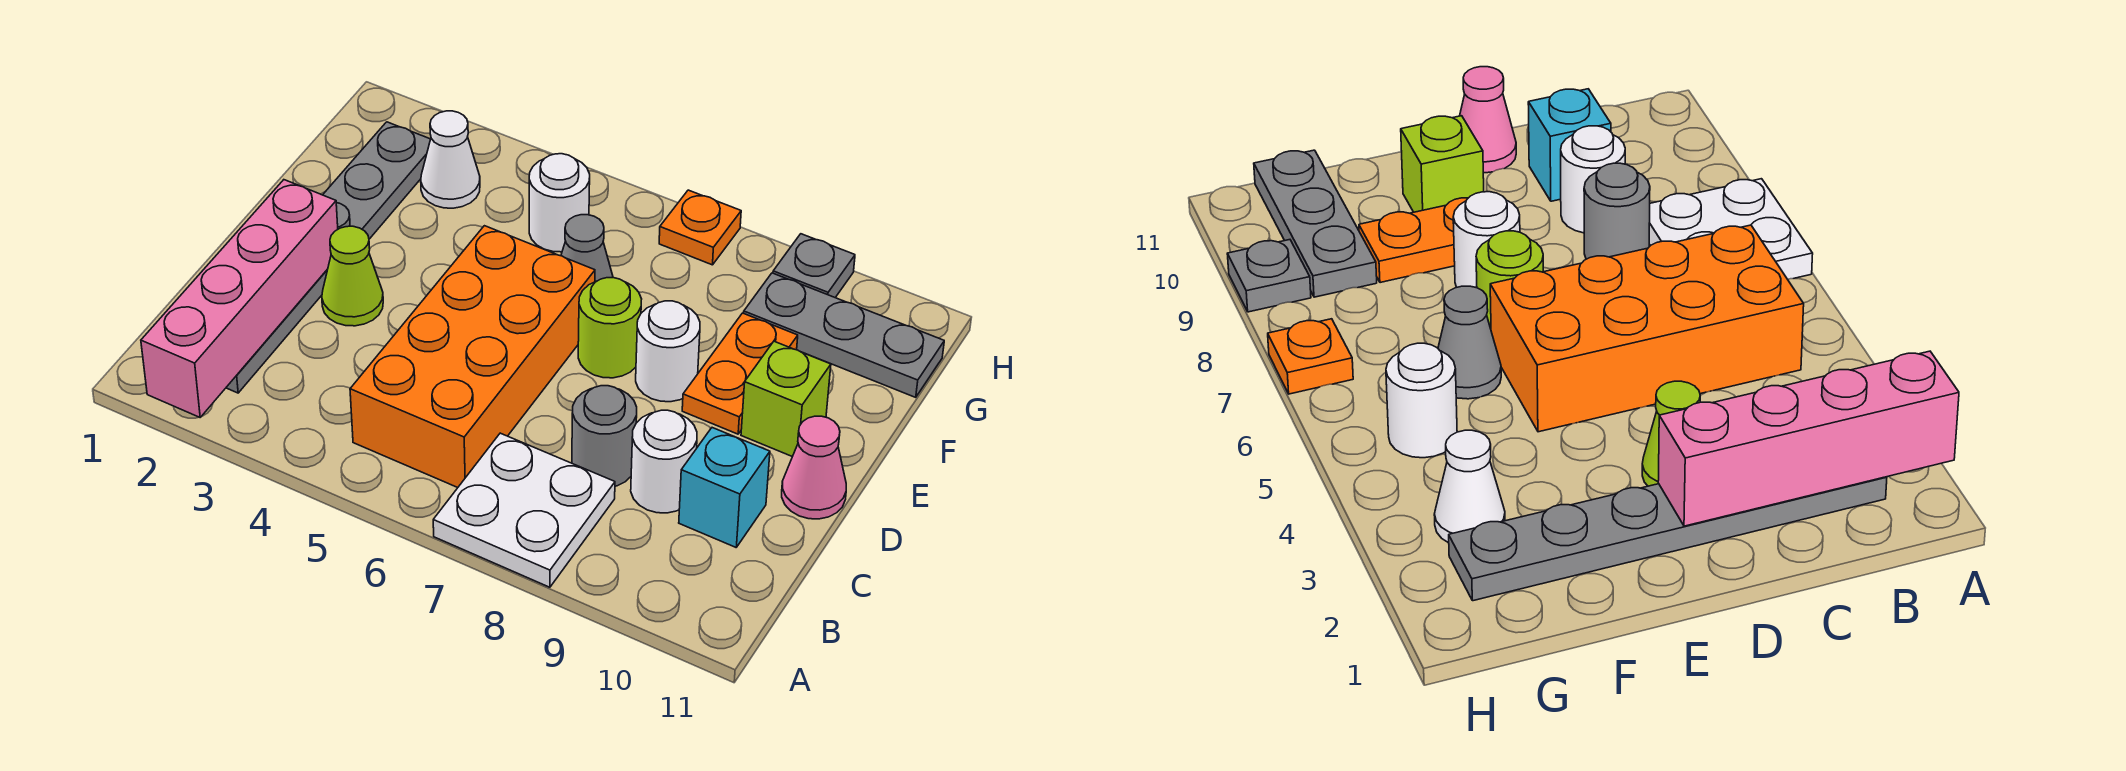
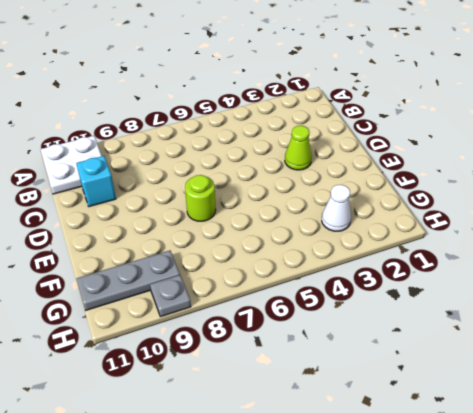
white 2x2 plate [40,136,102,194] -> white 2x2 plate moved to [433,433,615,587]
none -> grey 1x6 plate [226,122,431,393]
none -> orange 2x4 brick [350,226,595,488]
none -> grey 1x1 round brick [572,386,637,486]

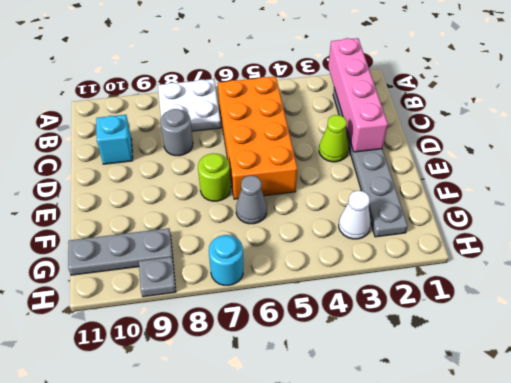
cyan 1x1 round brick [209,235,243,285] -> orange 1x1 plate [659,190,741,265]
none -> white 1x1 round brick [631,410,697,513]
none -> pink 1x1 cone [782,416,846,519]
none -> white 1x1 round brick [636,301,700,402]

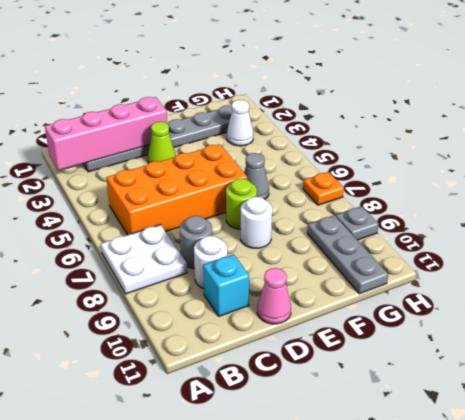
none -> orange 1x2 plate [682,313,798,434]
none -> lime 1x1 brick [741,341,831,457]
none -> white 1x1 round brick [529,154,590,252]

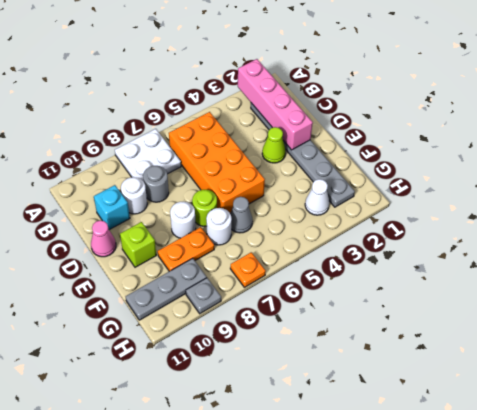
white 1x1 round brick [206,208,232,245] -> white 1x1 round brick moved to [529,154,590,252]
orange 1x2 plate [158,227,214,271] -> orange 1x2 plate turned to [682,313,798,434]

